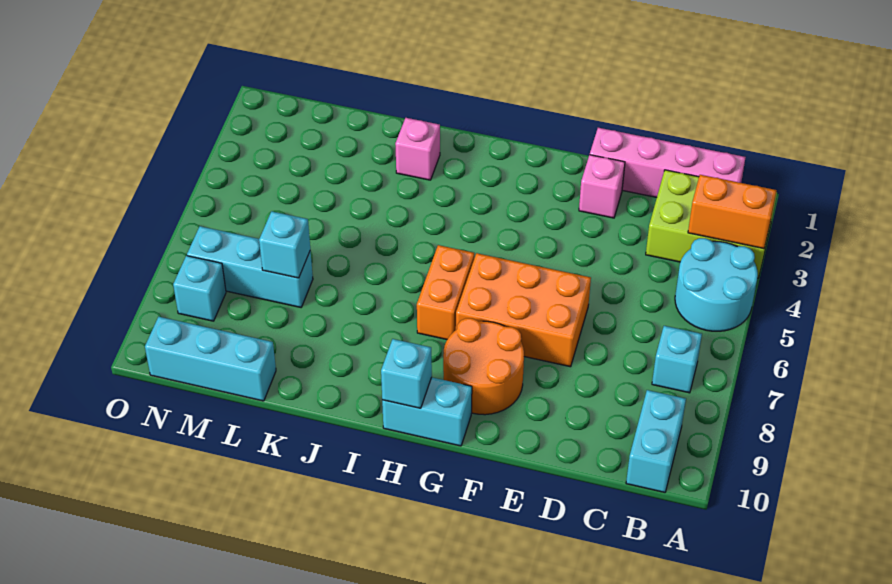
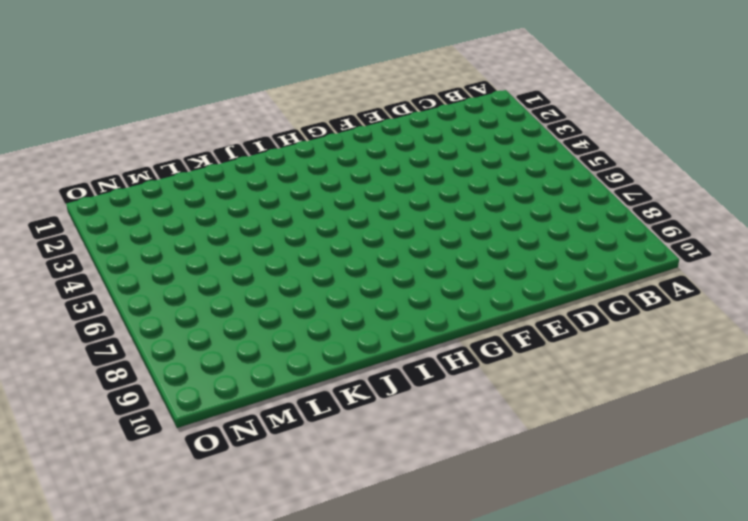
none -> lime 2x3 brick [646,170,777,278]
none -> cyan 2x2 round brick [675,238,758,331]
none -> pink 1x4 brick [590,128,746,197]

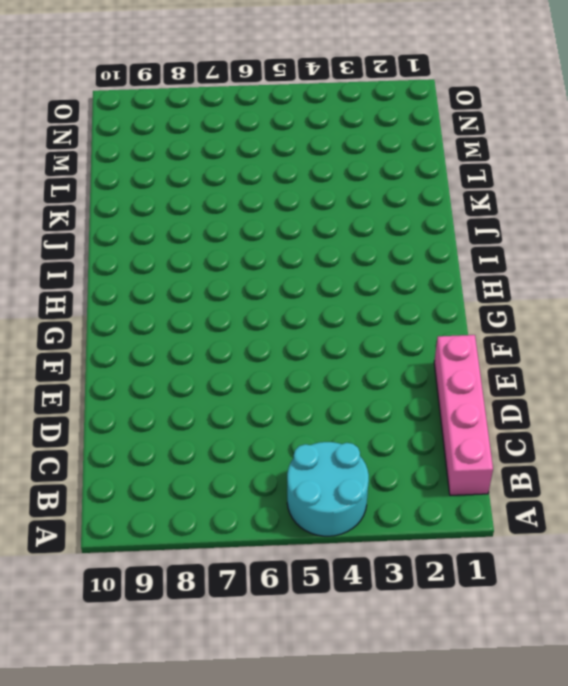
none -> lime 2x3 brick [646,170,777,278]
none -> cyan 1x1 brick [652,326,702,393]
none -> cyan 1x2 brick [626,390,686,492]

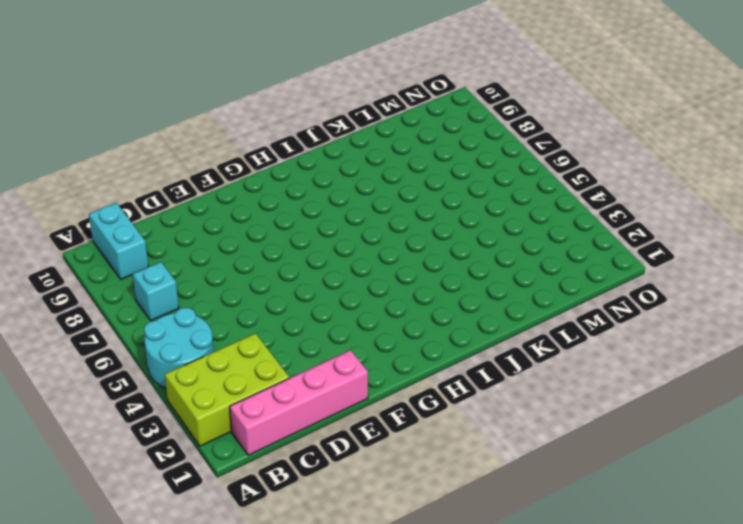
none -> pink 1x1 brick [579,155,625,218]
none -> orange 2x3 brick [456,253,591,367]
none -> orange 2x2 round brick [443,318,524,415]

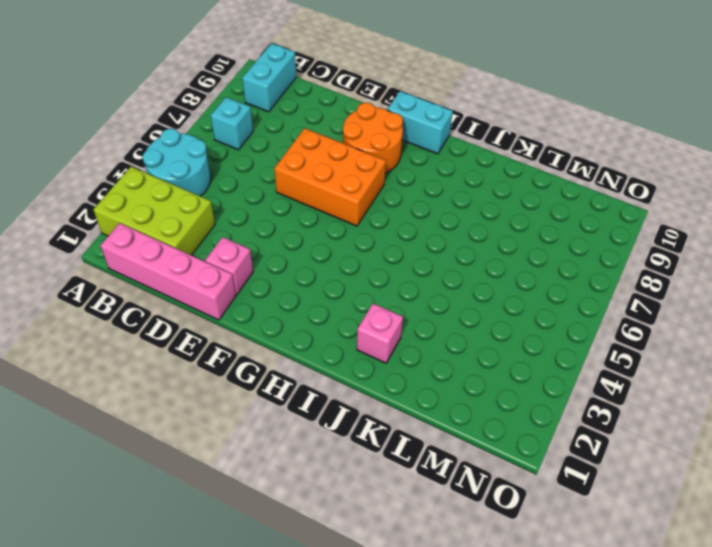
none -> orange 1x2 brick [417,245,474,339]
none -> cyan 1x3 brick [187,226,313,307]
none -> cyan 1x3 brick [145,317,276,401]

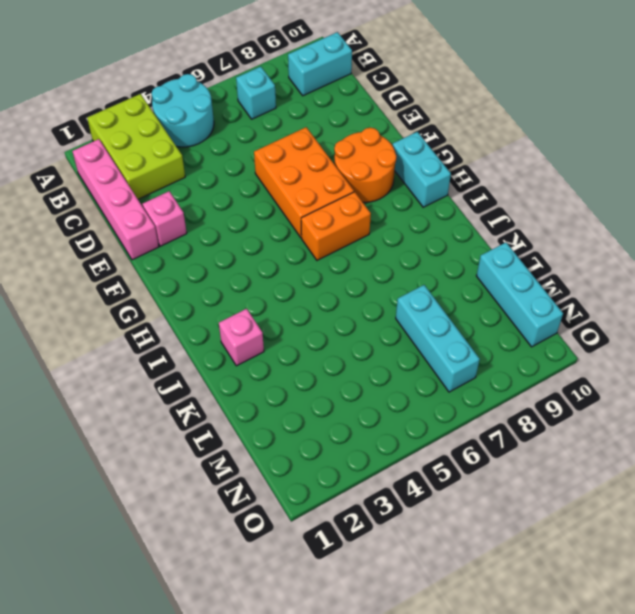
none -> cyan 1x1 brick [173,256,226,321]
none -> orange 1x2 brick [688,175,777,249]
none -> cyan 1x1 brick [381,339,432,408]

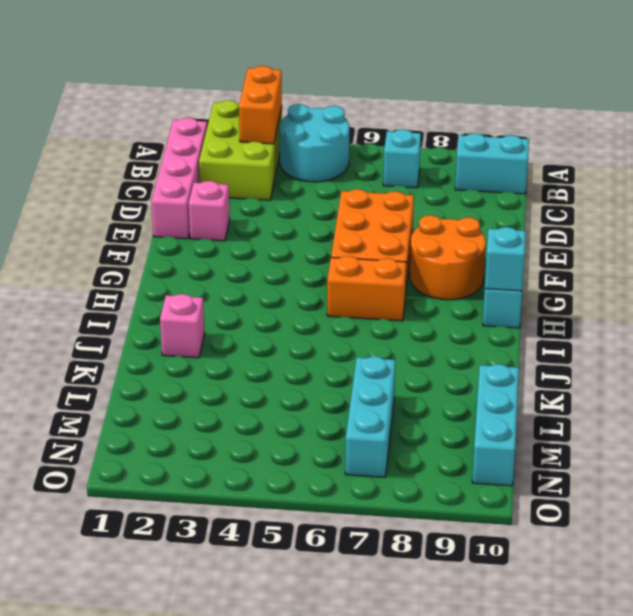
none -> cyan 1x1 brick [173,256,226,321]
none -> cyan 1x1 brick [259,211,310,278]

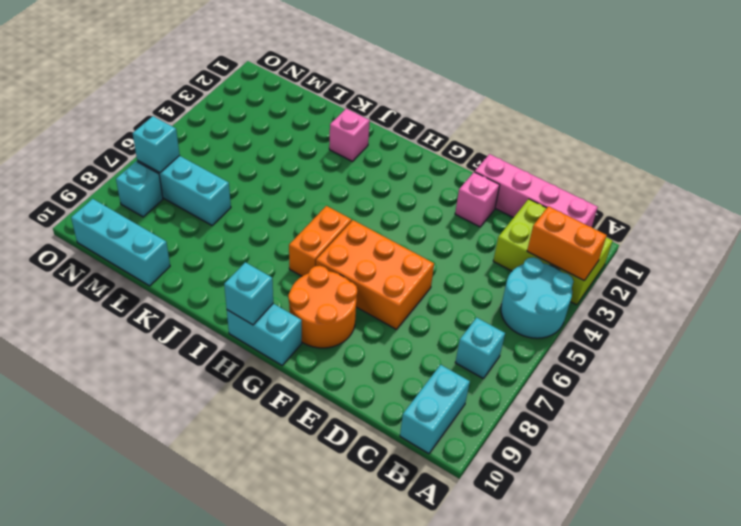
cyan 1x1 brick [133,116,180,173] -> cyan 1x1 brick moved to [259,211,310,278]

